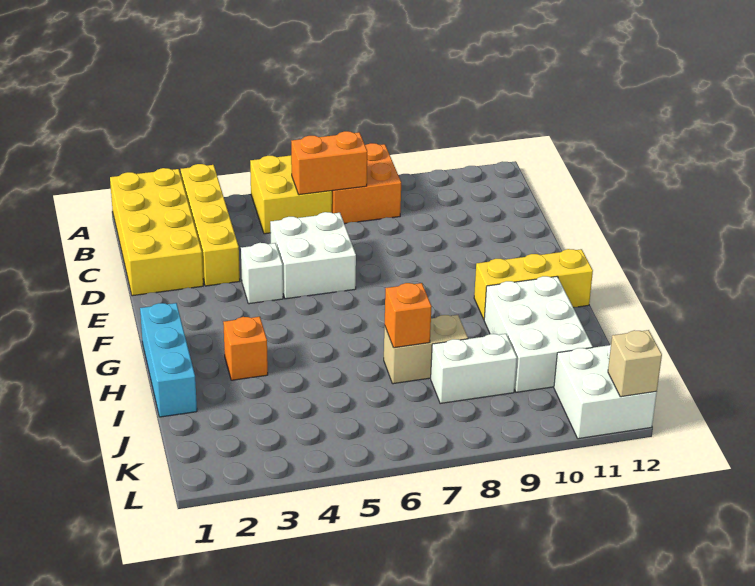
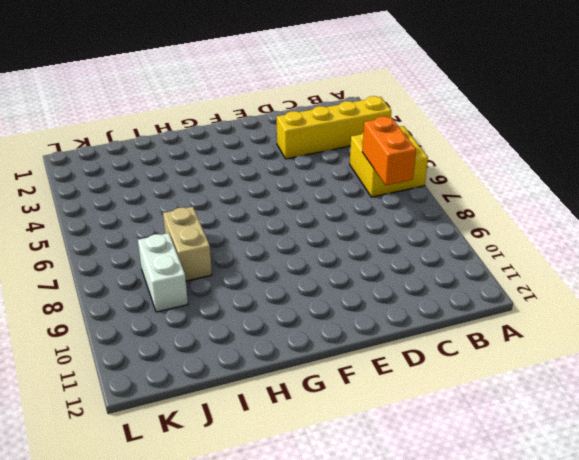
none -> yellow 2x4 brick [110,168,203,296]
none -> orange 2x2 brick [332,143,401,224]
none -> white 2x2 brick [270,212,356,299]

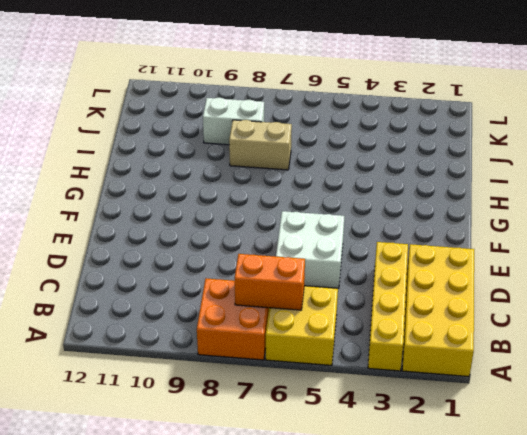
none -> white 1x1 brick [241,243,283,304]
none -> cyan 1x3 brick [140,303,197,417]
none -> yellow 1x3 brick [474,249,593,319]

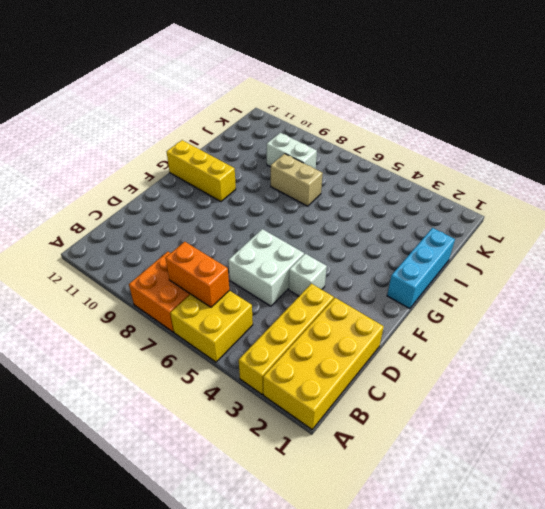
none -> orange 1x1 brick [223,317,268,380]
none -> white 2x3 brick [484,276,593,392]
none -> white 2x2 brick [554,345,657,439]

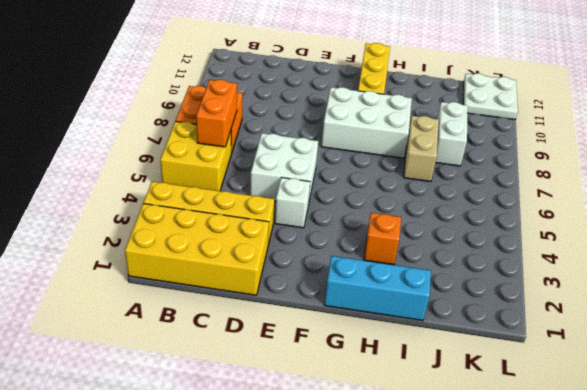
white 2x3 brick [321,87,412,158] -> white 2x3 brick moved to [484,276,593,392]
white 2x2 plate [463,73,518,120] -> white 2x2 brick [554,345,657,439]
none -> orange 1x1 brick [385,283,432,348]
none -> tan 1x1 brick [608,330,662,397]

